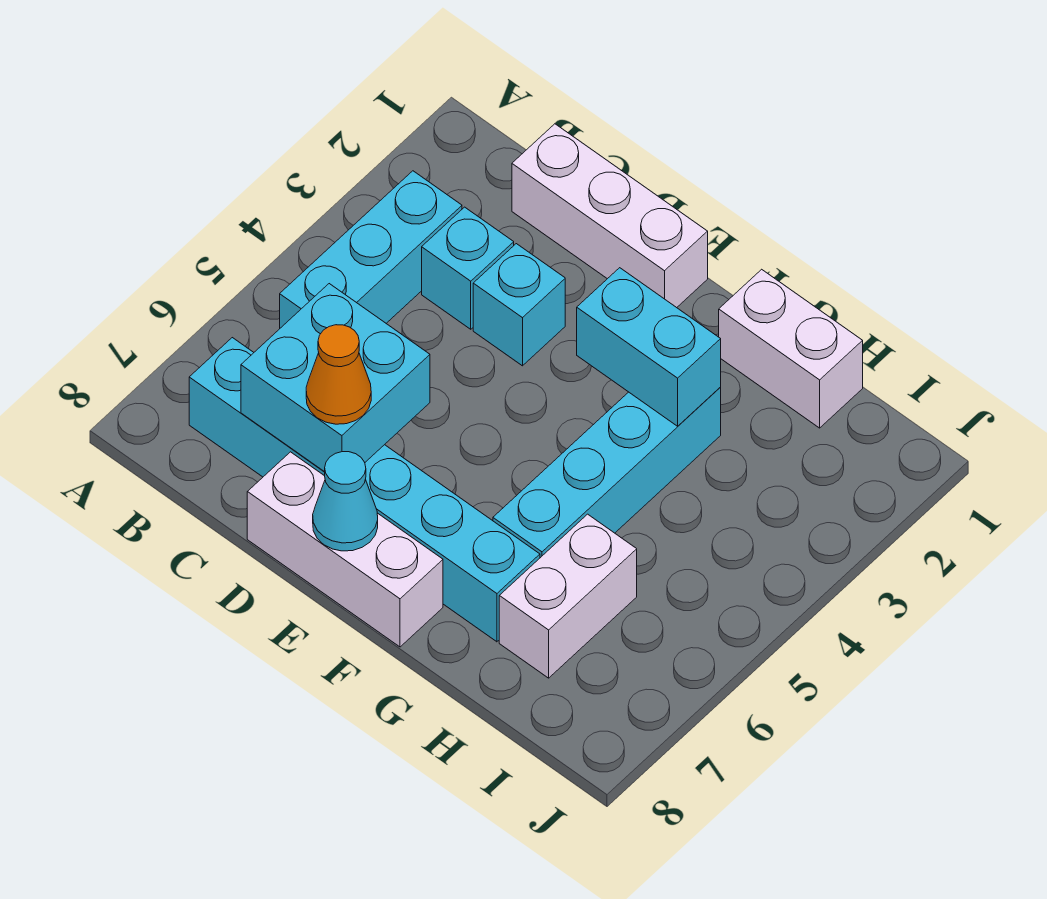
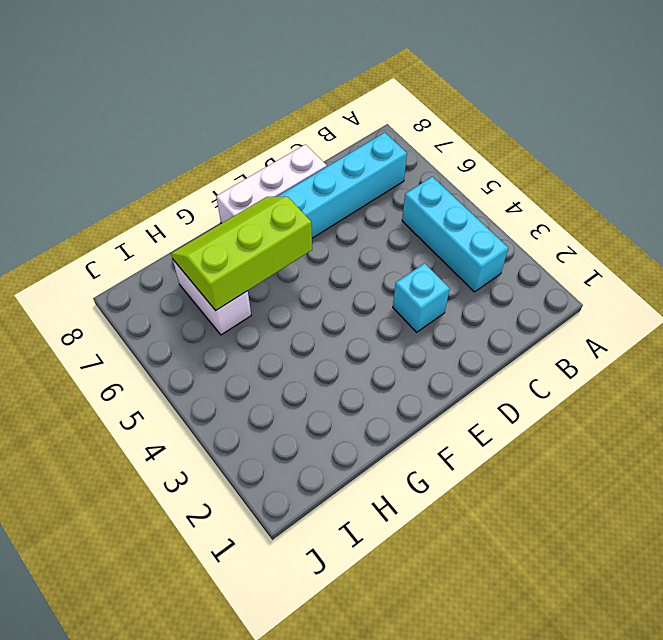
lime 2x3 slope [171,197,312,311] -> none
none -> white 1x3 brick [512,124,708,308]
none -> cyan 1x1 brick [422,207,514,329]
none -> white 1x2 brick [719,269,863,428]

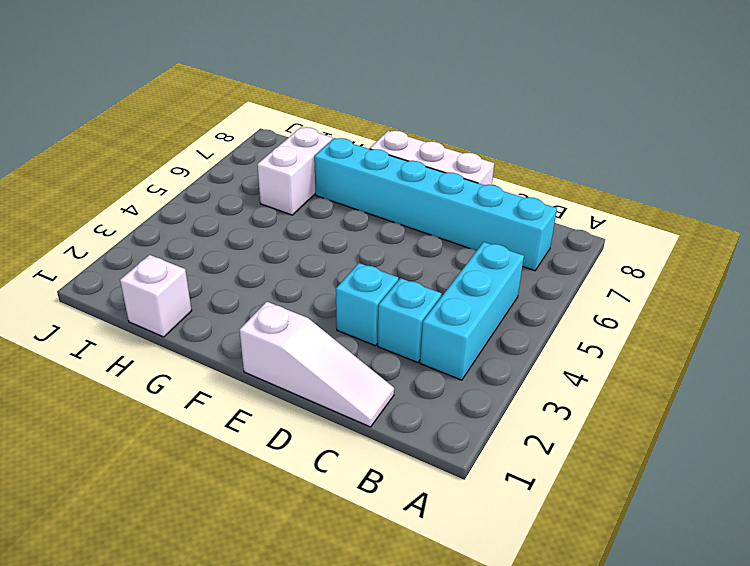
white 1x3 slope [240,302,394,427] -> white 1x3 brick [512,124,708,308]
white 1x1 brick [120,255,192,337] -> white 1x2 brick [719,269,863,428]
none -> cyan 1x4 brick [493,388,721,558]
none -> cyan 2x2 brick [241,284,430,472]
none -> cyan 1x1 cone [313,452,378,551]

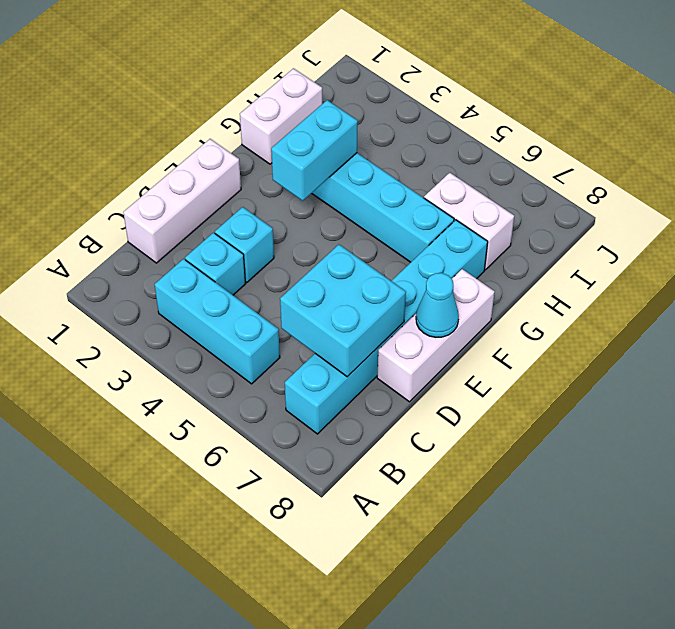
none -> orange 1x1 cone [306,325,371,424]

